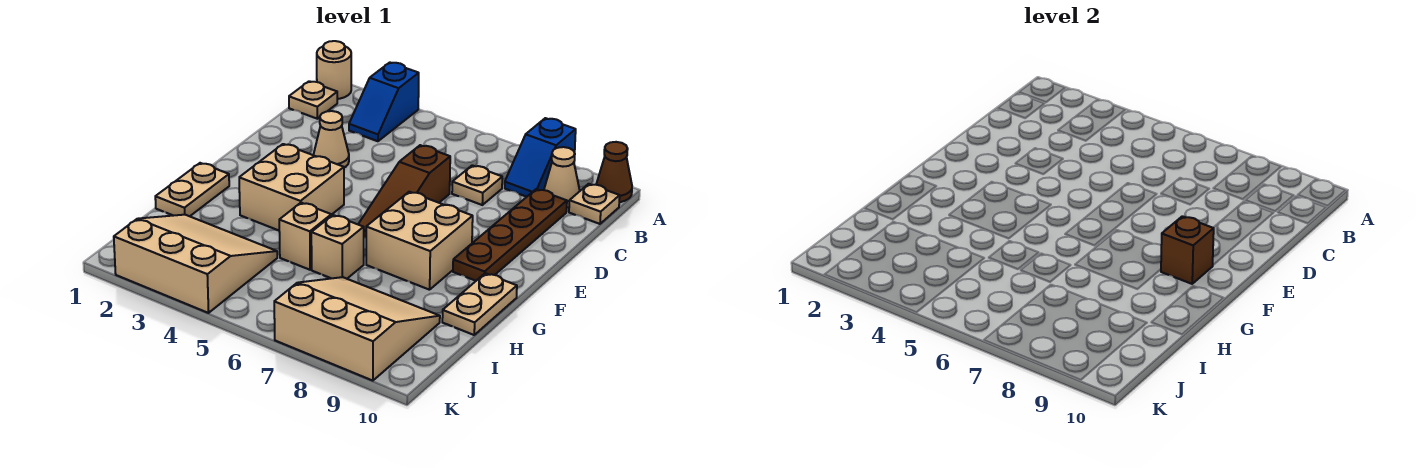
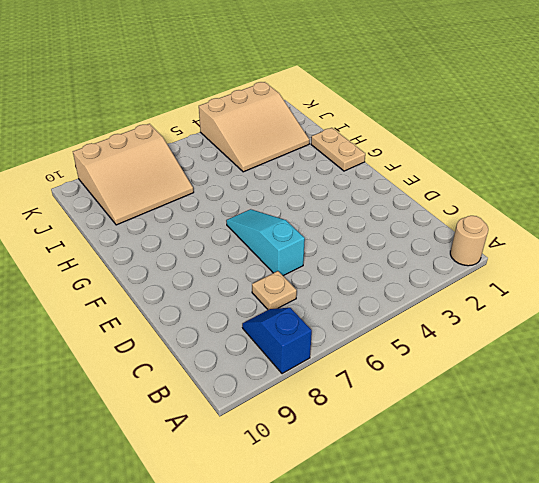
cyan 1x3 slope [226,209,305,276] -> brown 1x3 slope [358,145,450,238]
none -> blue 1x2 slope [349,63,419,141]
none -> brown 1x1 cone [596,142,632,202]
none -> tan 1x1 plate [289,81,337,119]

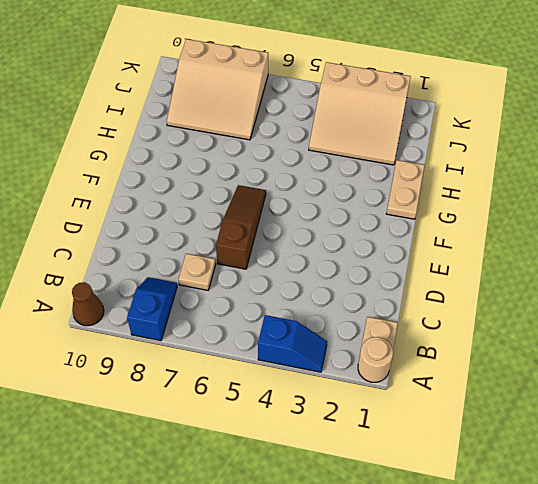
blue 1x2 slope [258,315,327,372] -> blue 1x2 slope turned to [349,63,419,141]
none -> tan 1x1 cone [544,147,580,208]
none -> tan 1x1 plate [569,184,620,224]
none -> brown 1x4 plate [453,189,567,281]

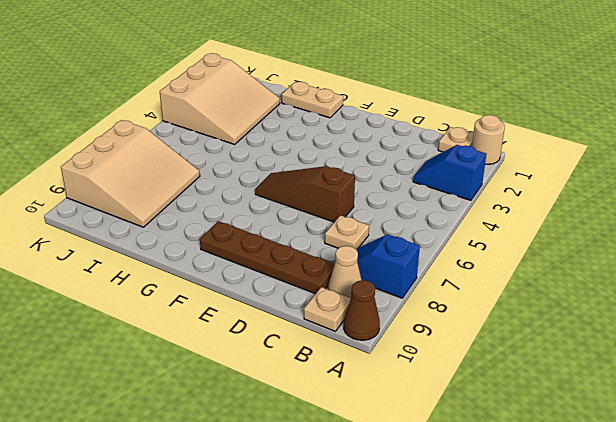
none -> tan 1x1 cone [314,111,349,168]
none -> tan 2x2 brick [239,144,344,231]
none -> tan 2x2 brick [366,192,473,290]

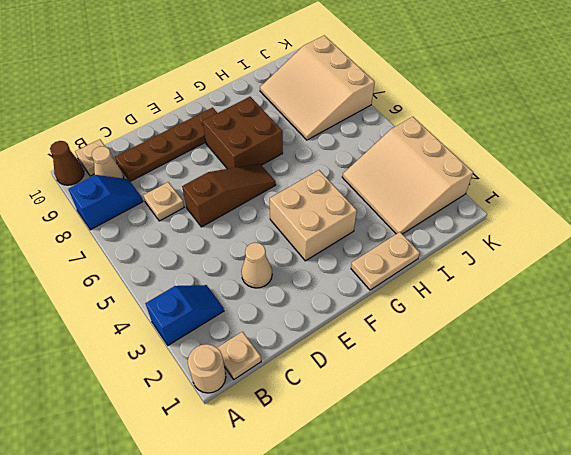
brown 2x2 brick [203,97,283,169] -> tan 2x2 brick [366,192,473,290]
none -> tan 1x2 plate [442,273,517,335]
none -> tan 1x1 brick [279,203,331,270]
none -> tan 1x1 brick [311,215,364,279]

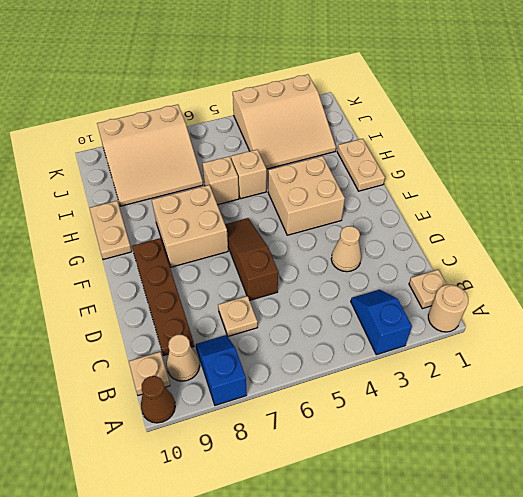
none -> brown 1x1 brick [1161,216,1214,284]

